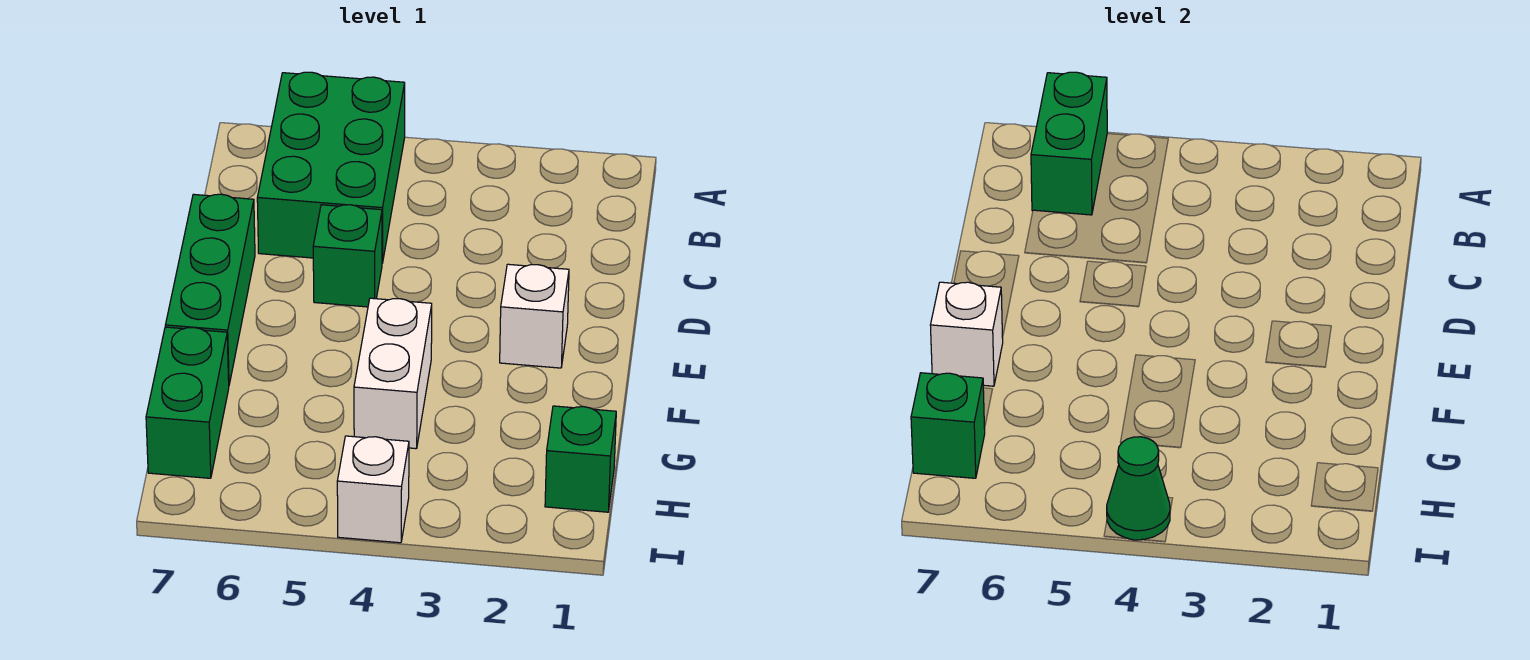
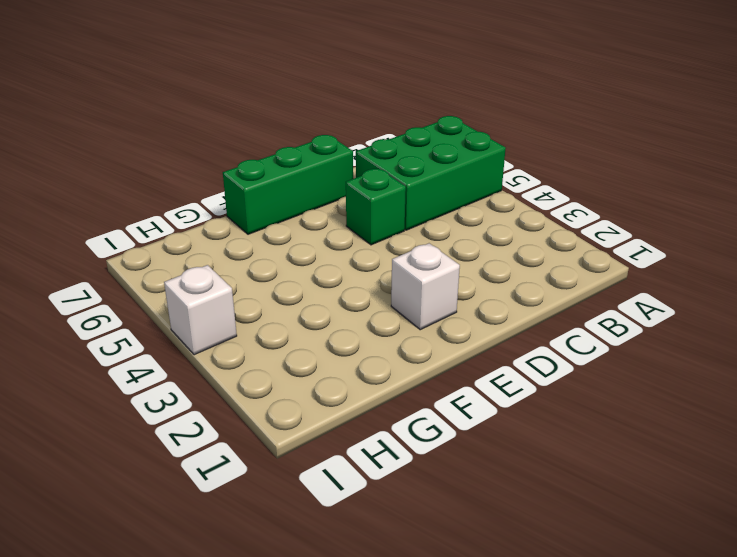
none -> white 1x2 brick [354,298,432,449]
none -> green 1x2 brick [146,327,229,478]
none -> green 1x1 brick [545,406,616,512]

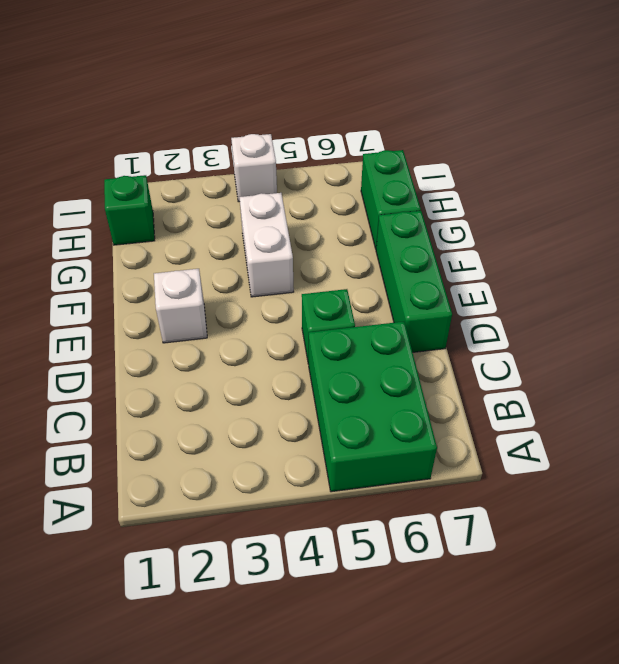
none -> green 1x2 brick [1031,72,1107,215]
none -> white 1x1 brick [930,282,1003,386]
none -> green 1x1 brick [911,373,985,478]

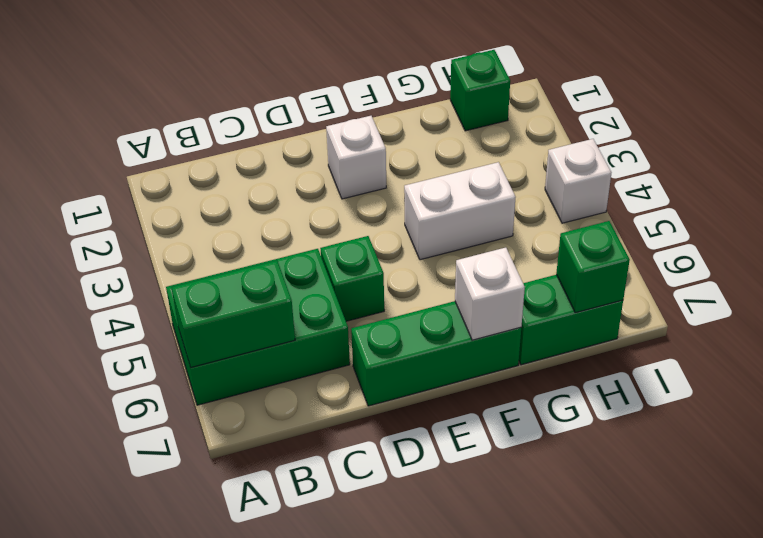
none -> green 1x1 cone [1107,437,1170,540]

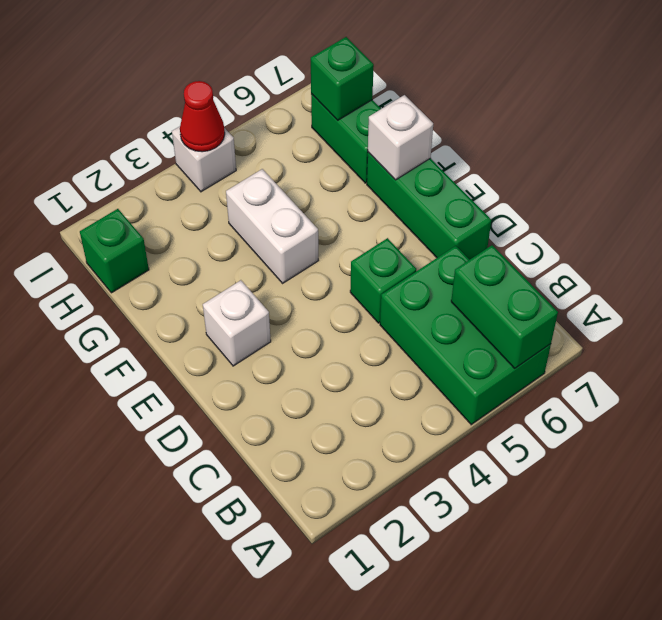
red 1x1 cone [180,81,225,152] -> green 1x1 cone [1107,437,1170,540]

